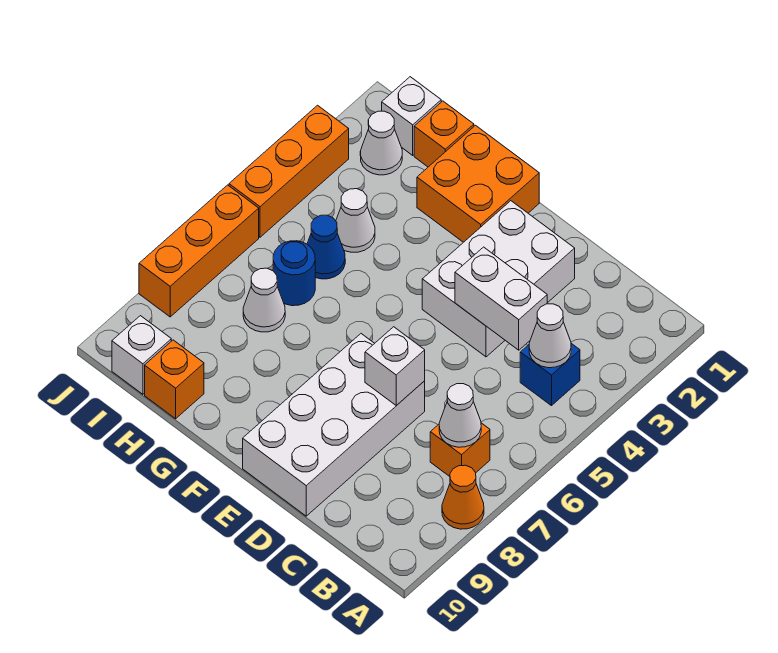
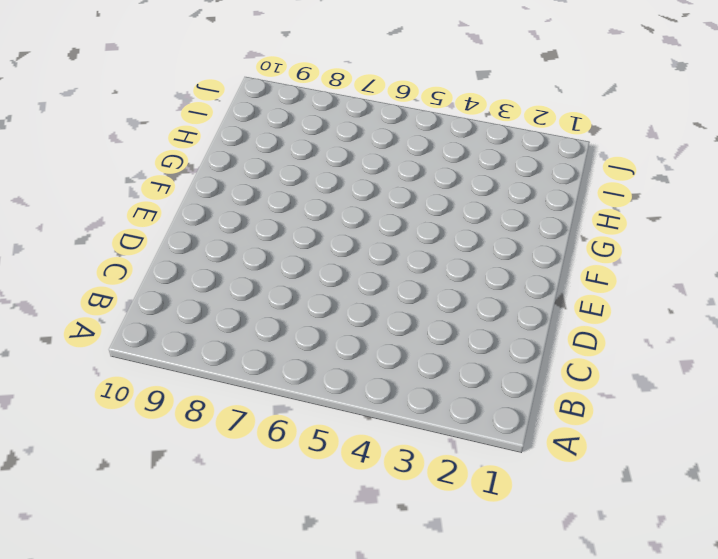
none -> orange 1x1 cone [442,465,484,529]
none -> blue 1x1 brick [520,343,580,406]
none -> orange 1x1 brick [430,423,490,476]

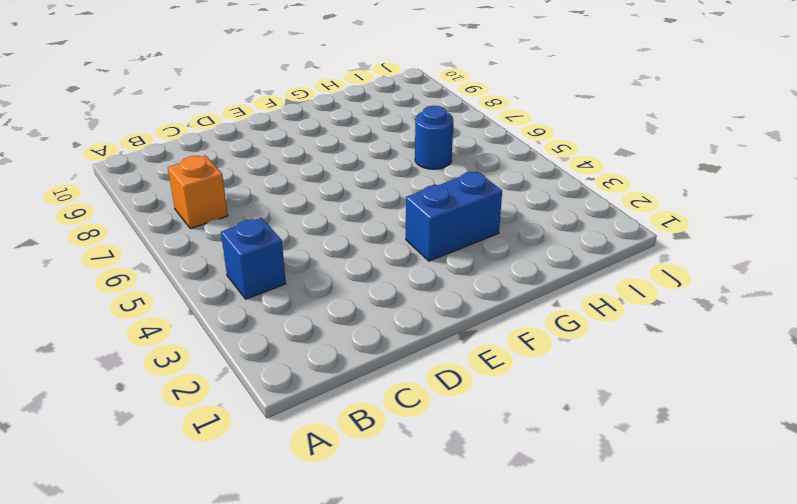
blue 1x2 brick [406,171,502,261] -> none
none -> orange 1x1 cone [442,465,484,529]
none -> white 2x3 brick [422,201,575,357]
none -> white 2x4 brick [243,334,425,516]

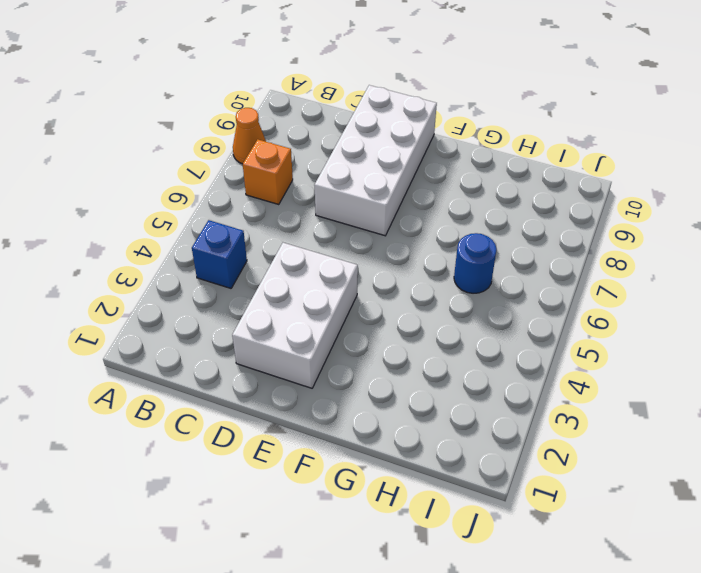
none -> orange 2x2 brick [417,125,539,242]
none -> orange 1x1 brick [414,101,474,167]
none -> white 1x1 cone [336,189,375,252]

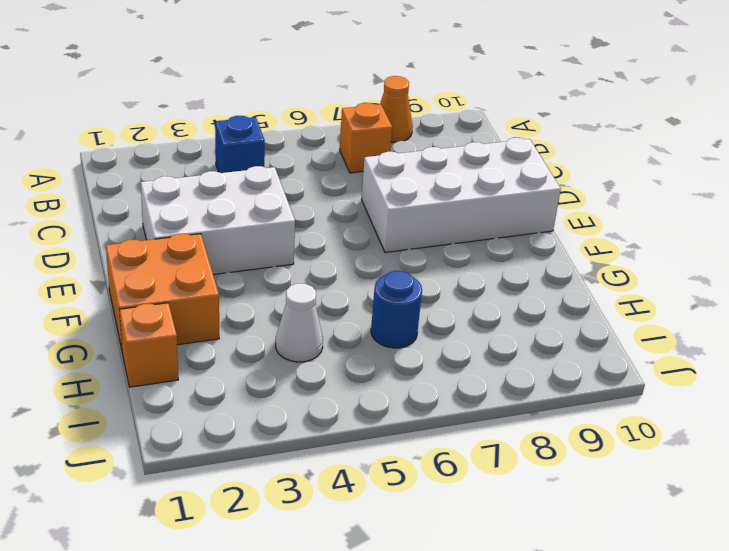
none -> blue 1x1 cone [307,215,345,279]
none -> white 1x1 cone [243,268,285,332]
none -> orange 1x1 brick [145,340,204,419]

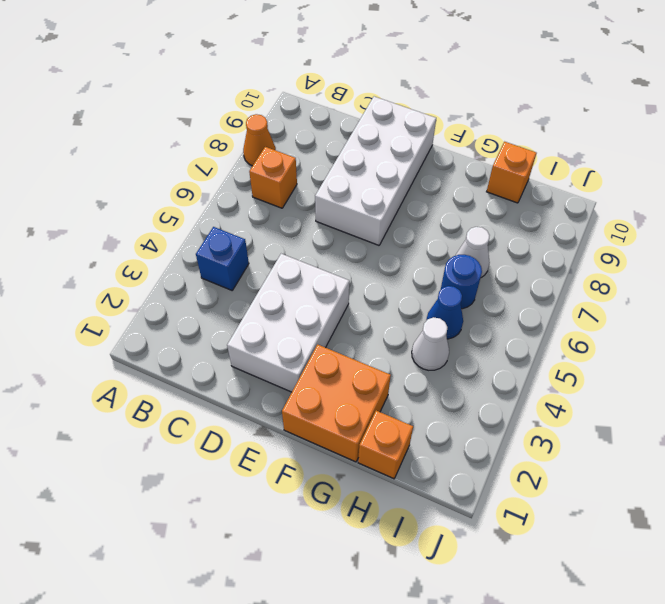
none -> white 1x1 brick [382,77,441,155]
none -> white 1x1 cone [360,111,402,175]
none -> white 1x1 brick [112,316,171,394]

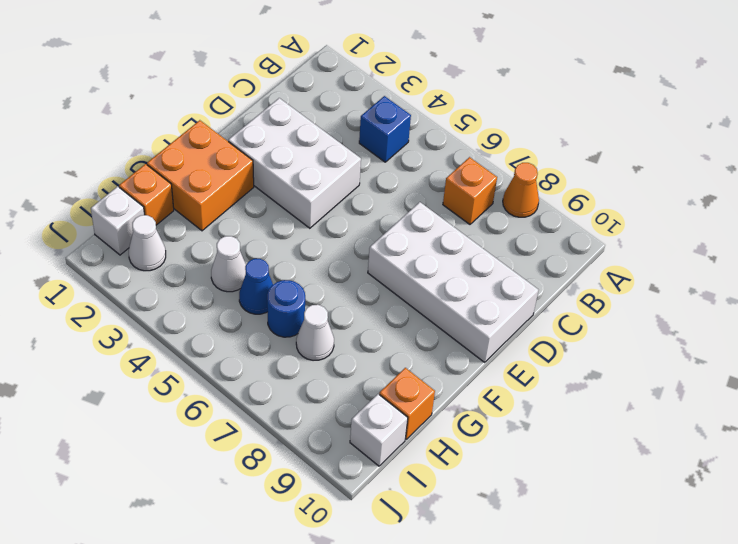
none -> orange 1x3 brick [229,105,349,237]
none -> orange 1x3 brick [139,185,259,317]
none -> white 1x1 cone [529,304,571,368]

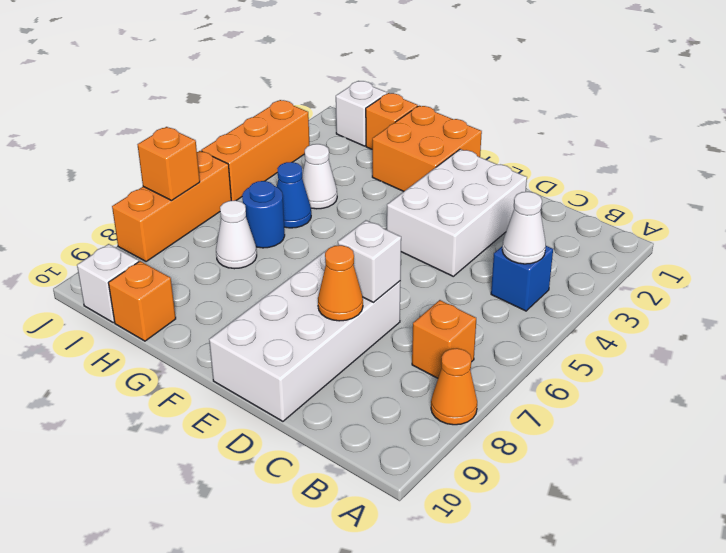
orange 1x1 cone [318,245,363,321] -> none
orange 1x1 brick [137,127,200,201] -> none
none -> white 1x1 cone [360,111,402,175]
none -> white 1x1 cone [439,384,481,447]
none -> white 1x2 brick [455,247,547,350]

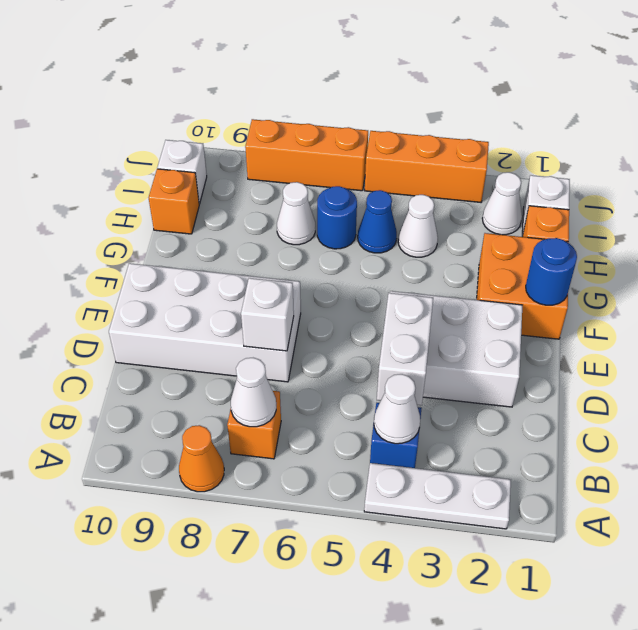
white 1x3 plate [364,463,511,529] -> none
blue 1x1 round brick [526,238,577,305] -> none

